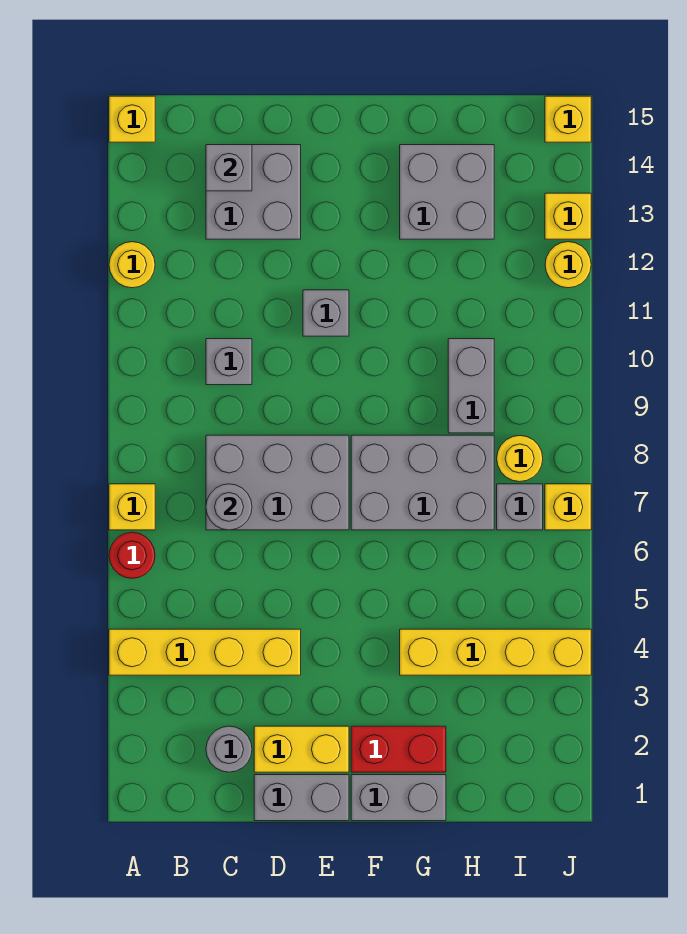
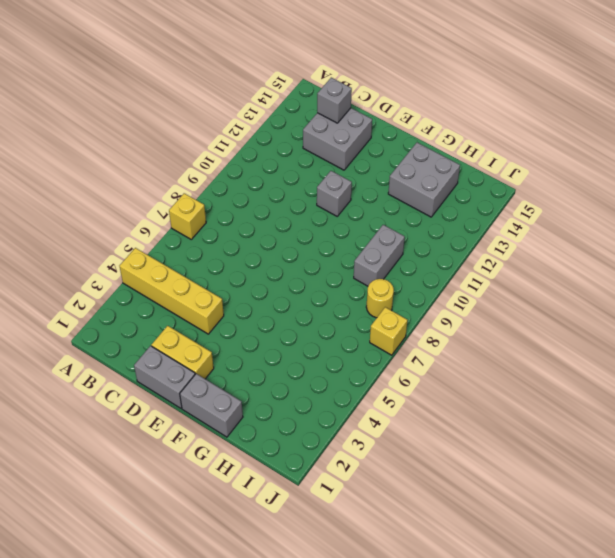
none -> red 1x1 round brick [109,532,155,578]
none -> yellow 1x1 round brick [109,242,155,288]
none -> yellow 1x1 brick [109,96,155,142]

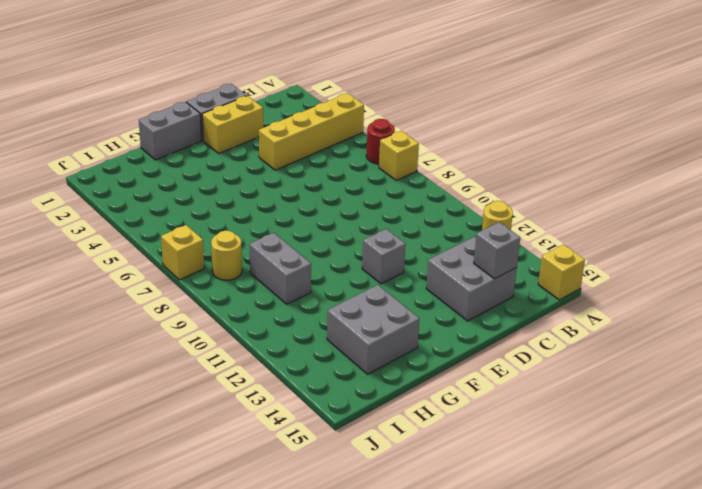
none -> grey 1x1 round brick [206,726,252,772]
none -> grey 2x3 brick [206,435,349,530]
none -> grey 1x1 brick [206,339,252,385]

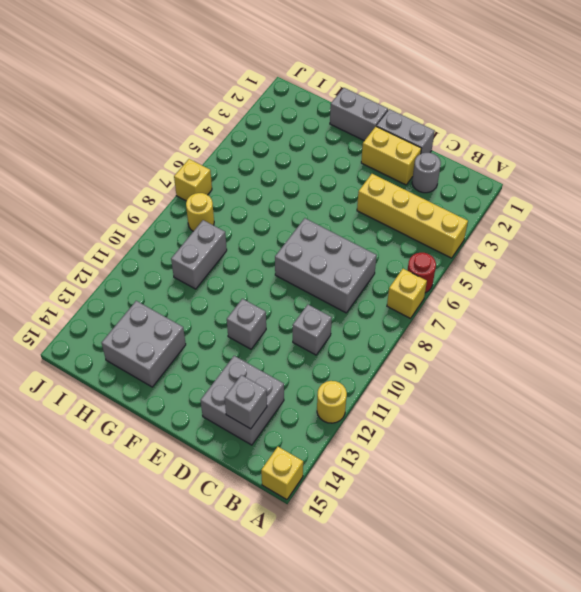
none -> red 1x2 brick [351,726,446,772]
none -> grey 2x3 brick [351,435,494,530]
none -> yellow 1x4 brick [400,629,591,675]

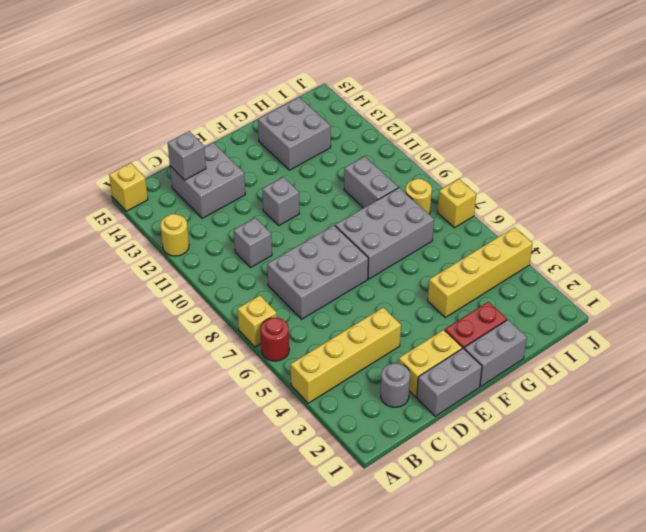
none -> grey 1x1 brick [497,484,543,530]
none -> yellow 1x1 round brick [545,242,591,288]
none -> yellow 1x1 brick [545,193,591,239]

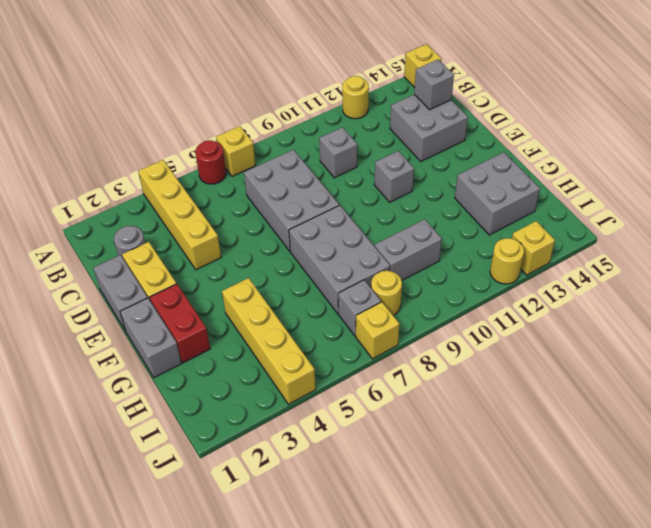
none -> yellow 1x1 brick [545,96,591,142]
none -> grey 1x1 round brick [206,484,252,530]

